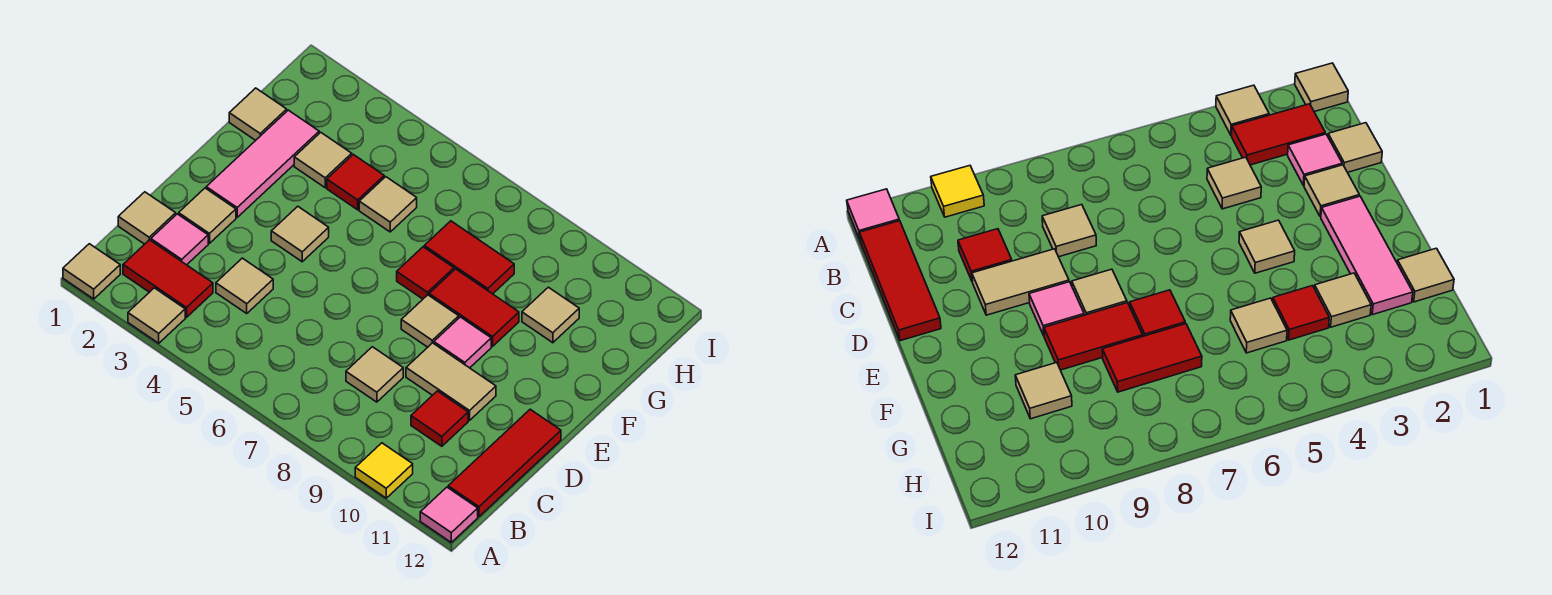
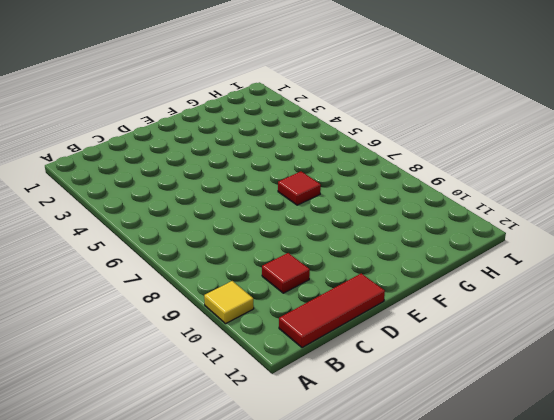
none -> tan 1x1 tile [63,244,120,299]
none -> tan 1x1 tile [128,288,185,343]
none -> pink 1x1 tile [420,487,478,542]

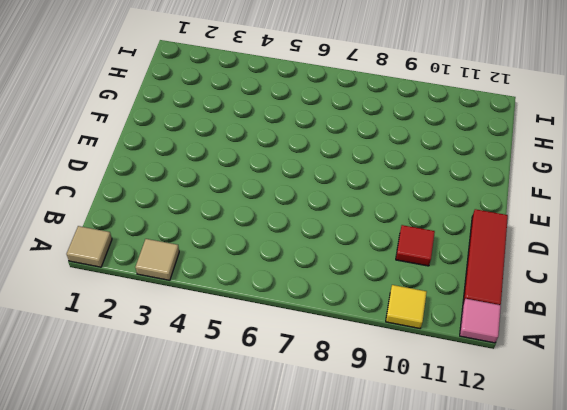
none -> red 1x2 tile [123,240,213,317]
none -> tan 1x1 tile [118,192,176,244]
none -> pink 1x1 tile [151,214,208,265]

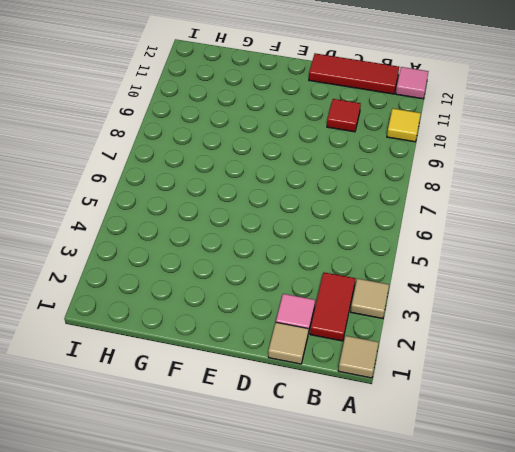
none -> tan 1x1 tile [216,258,273,313]
none -> tan 1x1 tile [346,347,403,402]
none -> tan 1x1 tile [179,188,236,243]

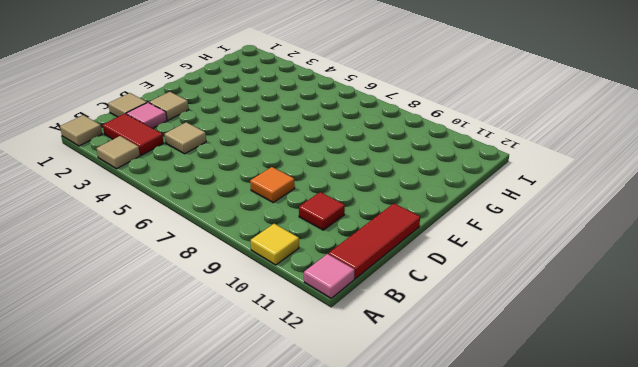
orange 1x1 tile [250,167,295,202] -> tan 1x1 tile [346,347,403,402]
none -> tan 1x2 tile [406,343,496,420]
none -> pink 1x3 tile [206,110,319,217]
none -> tan 1x1 tile [271,206,329,262]

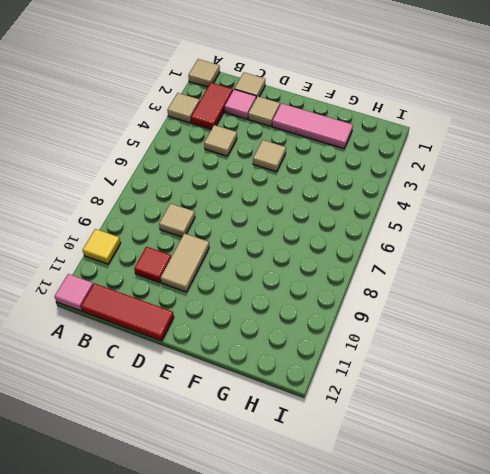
none -> tan 1x1 tile [401,295,459,347]
none -> pink 1x1 tile [434,317,491,368]
none -> red 1x1 tile [397,247,454,299]

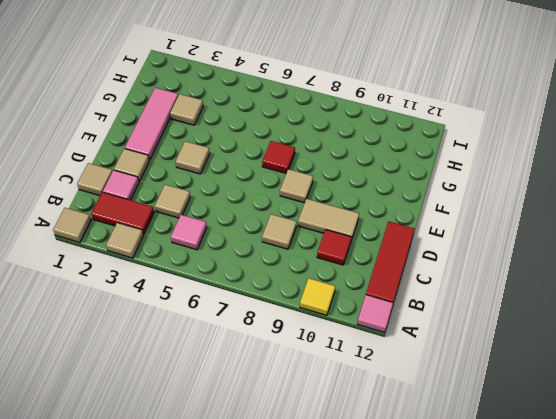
pink 1x1 tile [171,215,207,250] -> pink 1x1 tile moved to [434,317,491,368]
none -> red 1x2 tile [429,269,519,346]
none -> tan 1x1 tile [229,88,287,140]
none -> red 1x1 tile [327,154,384,210]

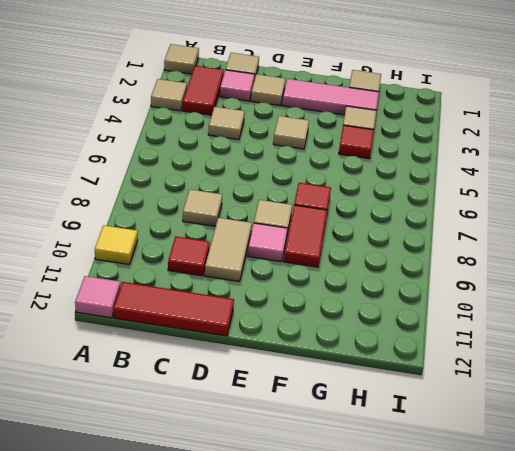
none -> tan 1x1 tile [359,177,417,232]
none -> red 1x2 tile [424,221,514,294]
none -> tan 1x1 tile [522,287,579,343]

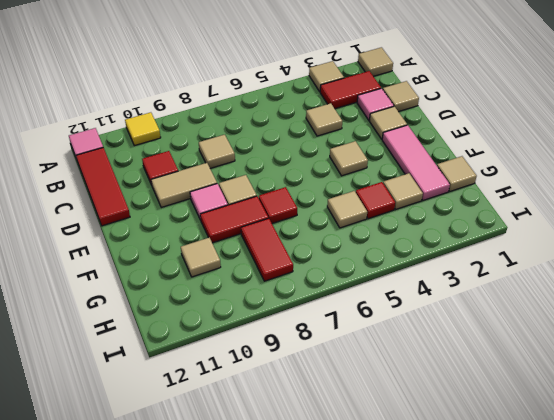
red 1x2 tile [241,218,293,281] -> red 1x2 tile turned to [424,221,514,294]

